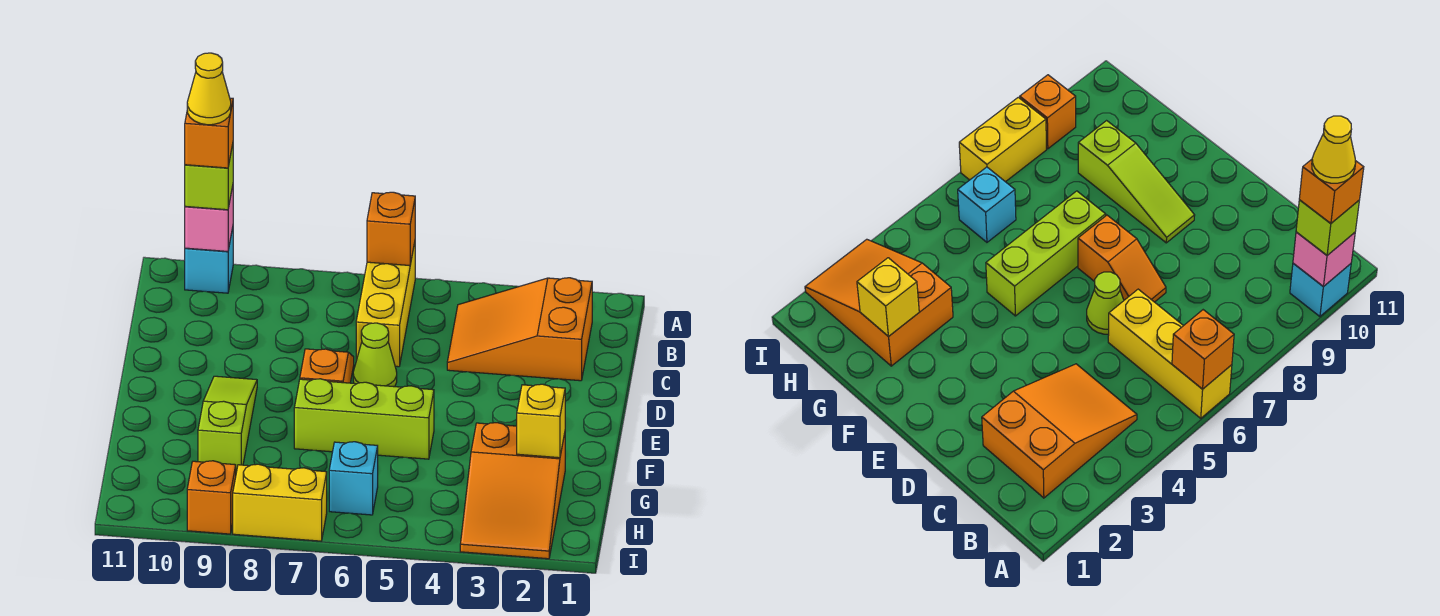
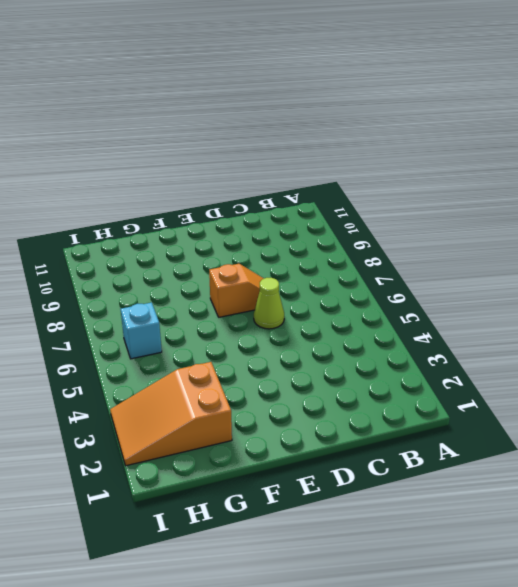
none -> yellow 1x3 brick [356,243,415,367]
none -> cyan 1x1 brick [185,228,233,293]
none -> orange 2x3 slope [447,278,592,381]

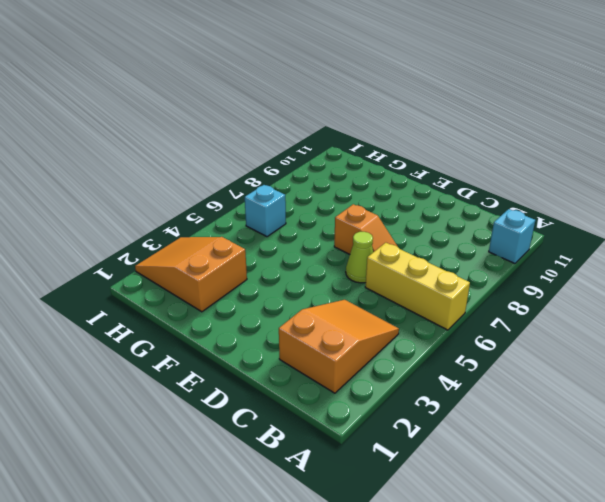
none -> lime 1x3 slope [198,376,257,472]
none -> lime 1x3 brick [294,379,434,459]
none -> yellow 1x2 brick [233,464,327,541]

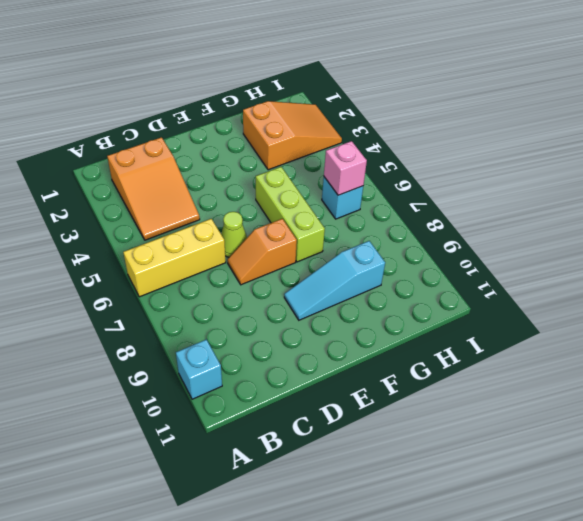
cyan 1x3 slope [284,241,385,320] -> lime 1x3 slope [198,376,257,472]
pink 1x1 brick [324,141,367,195] -> pink 1x1 brick moved to [185,186,233,251]
none -> yellow 1x2 brick [233,464,327,541]
none -> orange 1x1 brick [187,461,236,534]
none -> orange 1x1 brick [367,192,415,266]

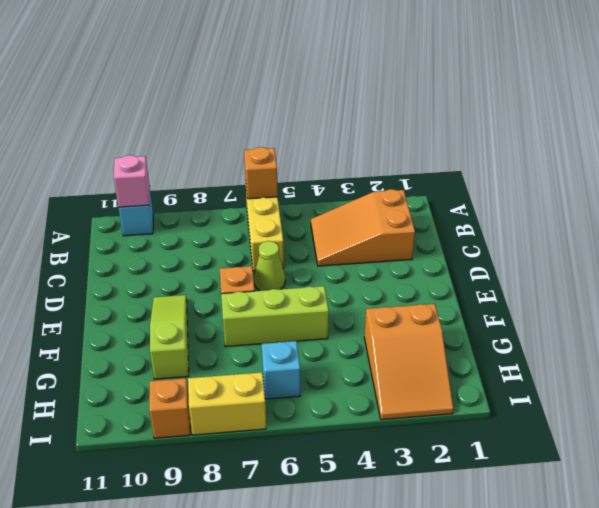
none -> yellow 1x1 brick [517,384,565,458]
none -> lime 1x1 brick [185,144,233,210]
none -> orange 1x1 brick [185,98,233,168]

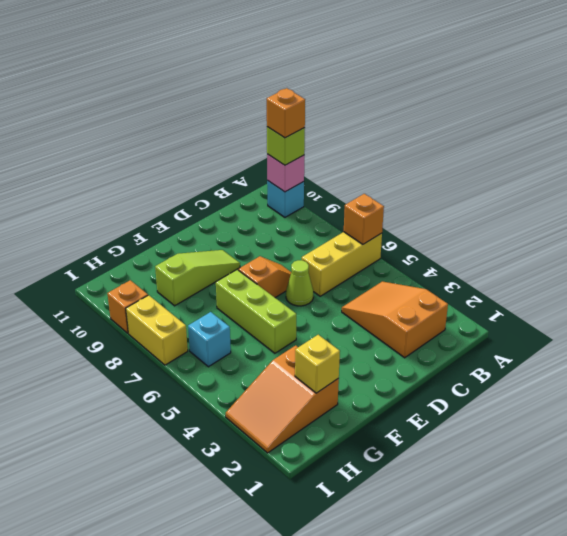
none -> yellow 1x1 cone [187,53,231,125]

